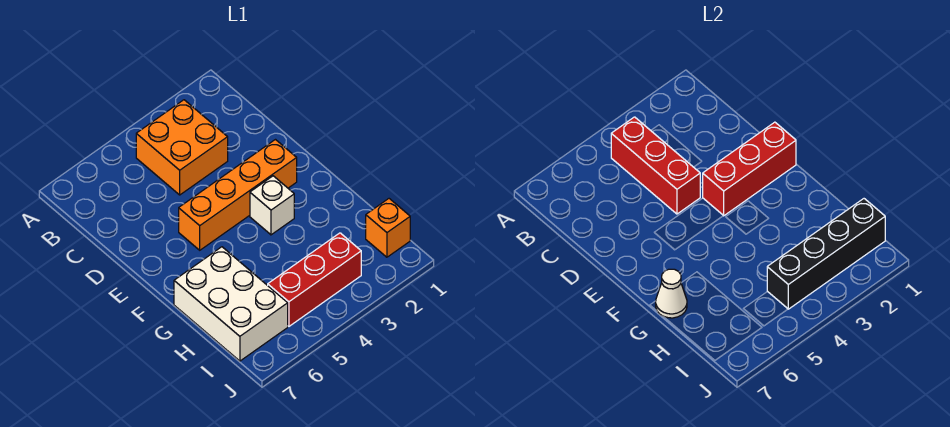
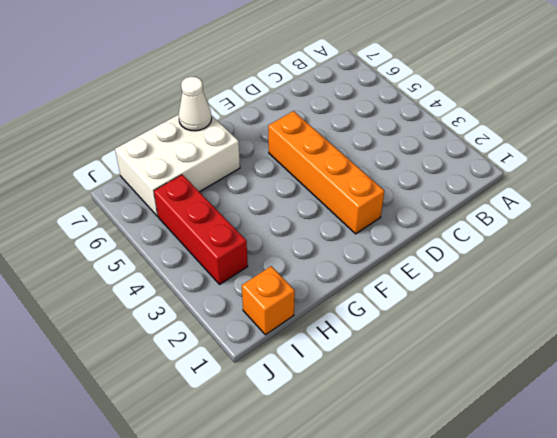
none -> orange 2x2 brick [136,100,228,195]
none -> white 1x1 brick [250,176,294,235]

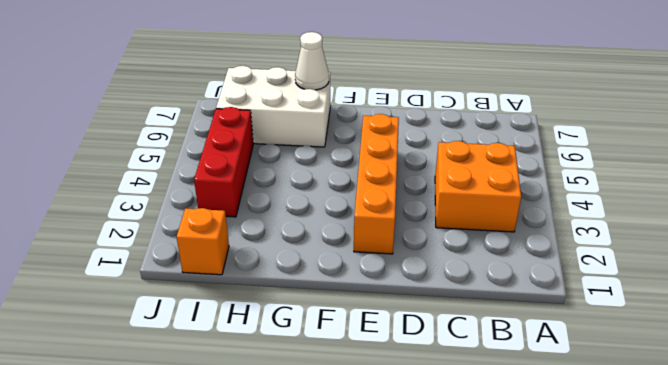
none -> white 1x1 brick [250,176,294,235]
none -> red 1x3 brick [611,117,700,214]

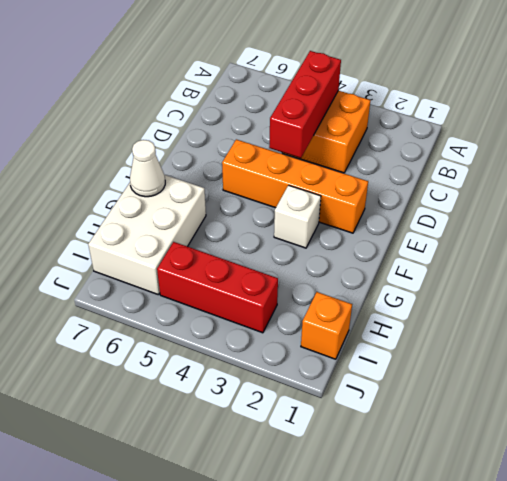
none -> red 1x3 brick [703,122,796,216]
none -> black 1x4 brick [767,199,885,309]

